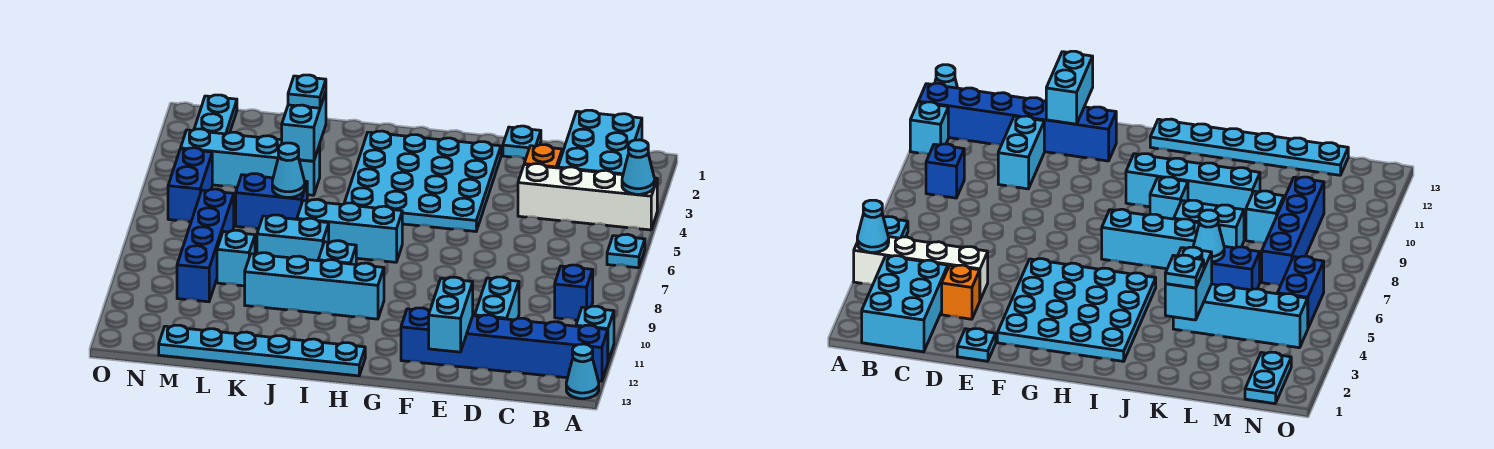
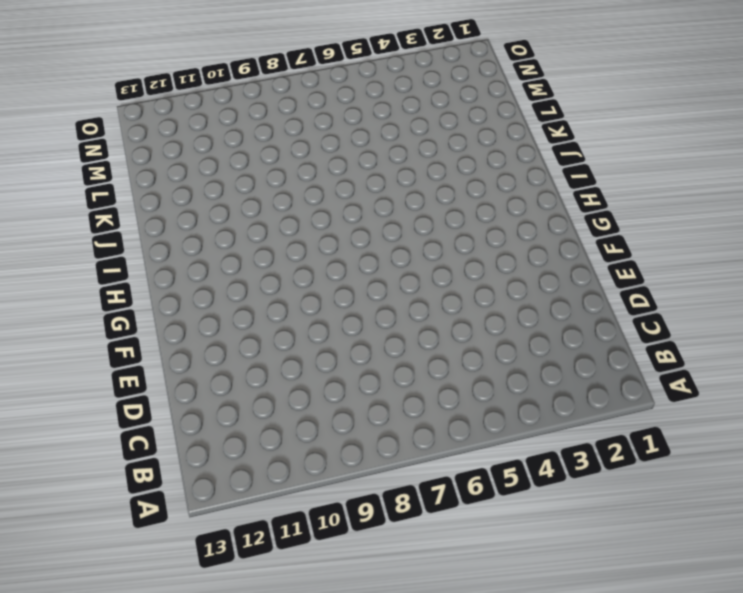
none -> white 1x4 brick [518,164,657,230]
none -> cyan 1x1 plate [607,234,645,268]
none -> cyan 1x1 brick [576,306,614,361]

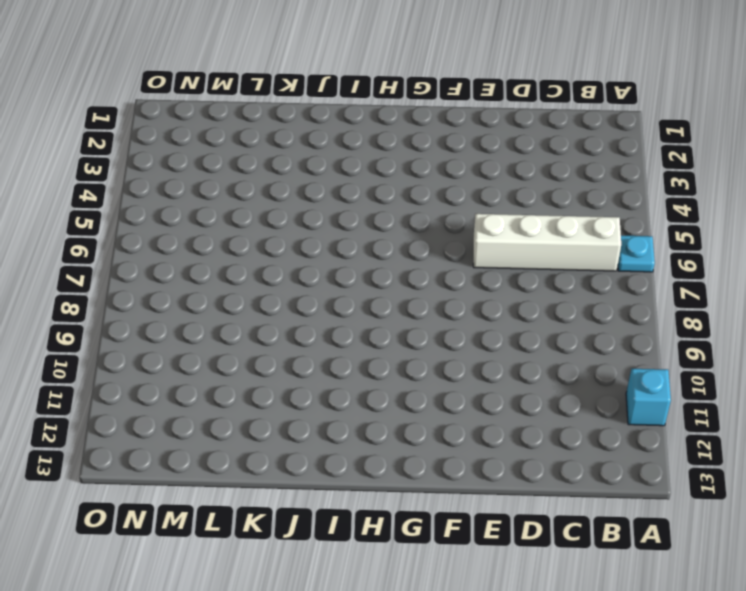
white 1x4 brick [473,214,621,271] -> white 1x4 brick moved to [518,164,657,230]
none -> blue 1x6 brick [401,308,608,381]
none -> cyan 1x1 cone [566,344,599,399]
none -> cyan 2x3 brick [558,110,642,175]

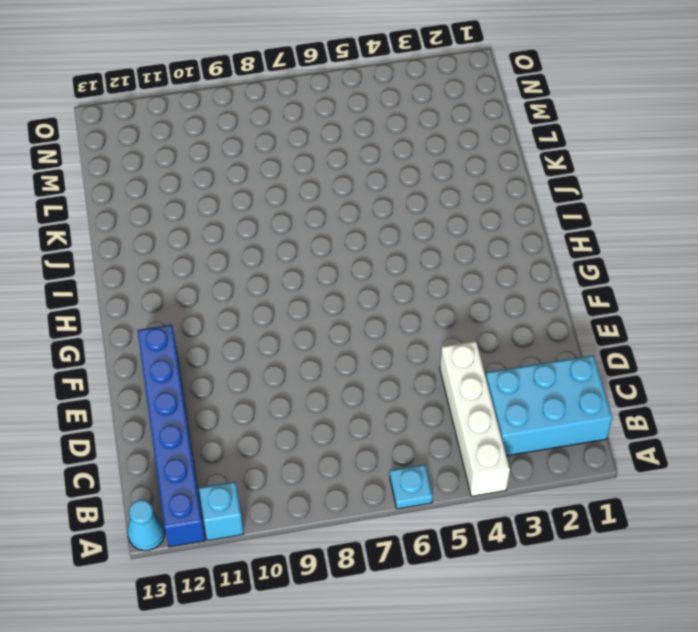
none -> blue 1x1 brick [555,265,593,320]
none -> orange 1x1 brick [524,145,562,168]
none -> cyan 1x2 brick [475,277,519,320]

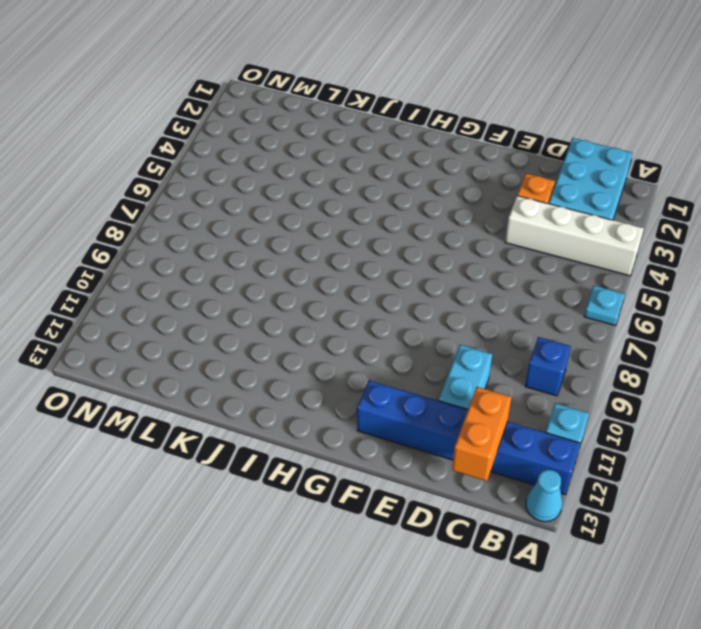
orange 1x2 brick [452,387,511,481] -> none
none -> cyan 1x1 plate [503,126,541,158]
none -> cyan 4x4 plate [344,131,501,231]
none -> cyan 1x3 brick [297,199,402,262]

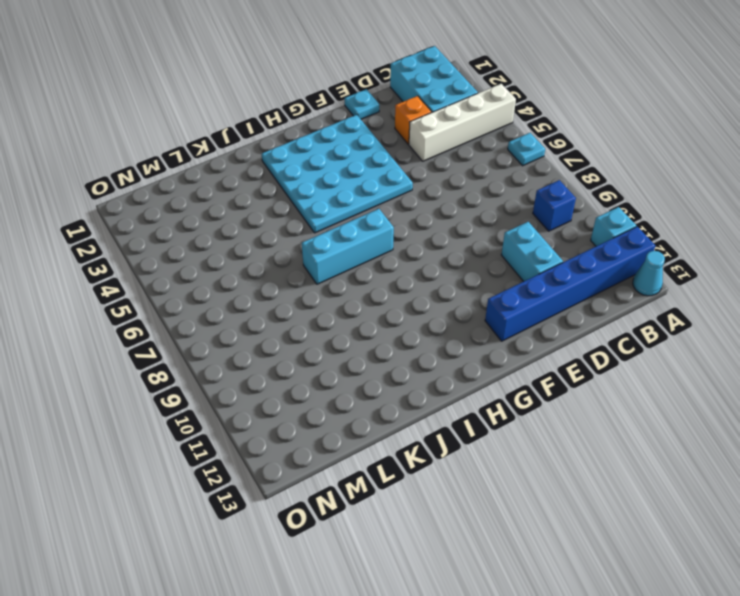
none -> cyan 1x4 brick [245,253,384,319]
none -> cyan 1x6 plate [159,325,365,376]
none -> cyan 1x1 brick [318,241,356,265]

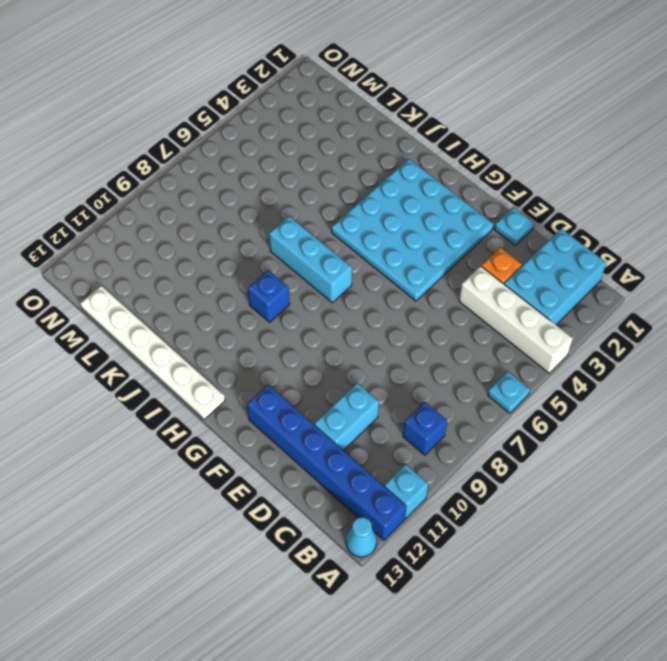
white 1x6 plate [80,286,225,420] -> cyan 1x6 plate [159,325,365,376]
blue 1x1 brick [248,270,290,322] -> cyan 1x1 brick [318,241,356,265]
none -> cyan 1x4 brick [245,253,384,319]
none -> cyan 1x2 brick [257,215,329,261]
none -> cyan 1x4 brick [181,129,320,195]

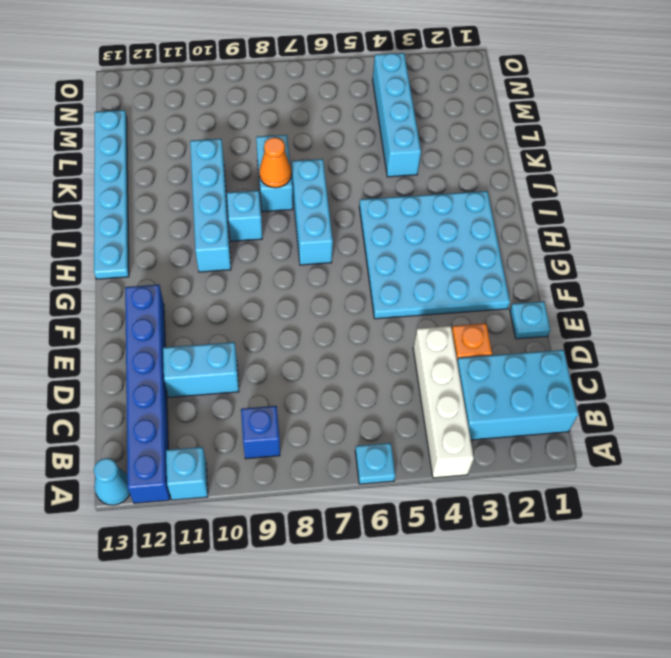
orange 1x1 cone [259,137,291,188] -> none
none -> blue 1x2 brick [236,174,307,229]
none -> cyan 1x1 brick [217,230,255,286]
none -> blue 1x4 brick [177,189,234,302]

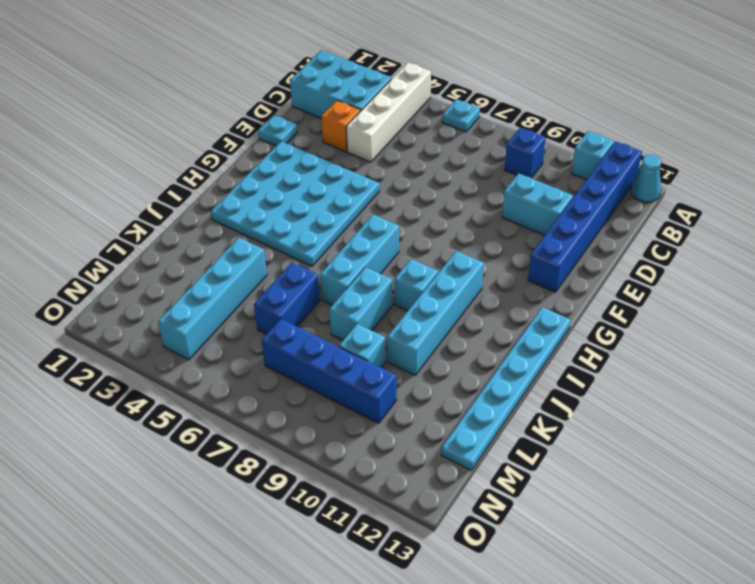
none -> cyan 1x2 plate [194,95,237,134]
none -> blue 1x2 brick [168,148,212,222]
none -> cyan 1x1 cone [622,140,654,194]

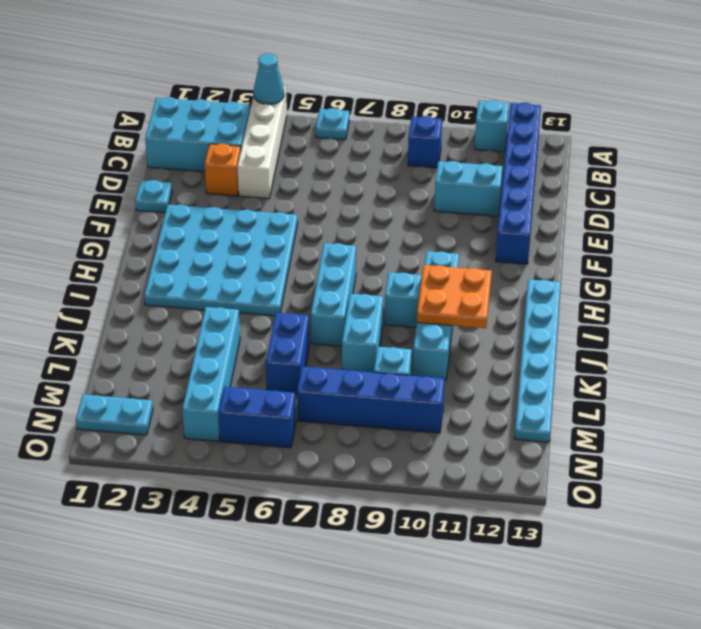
orange 2x2 plate [417,265,492,328] -> none
none -> cyan 1x1 cone [566,344,599,399]
none -> cyan 1x2 brick [429,277,473,352]
none -> cyan 1x2 brick [282,92,326,161]

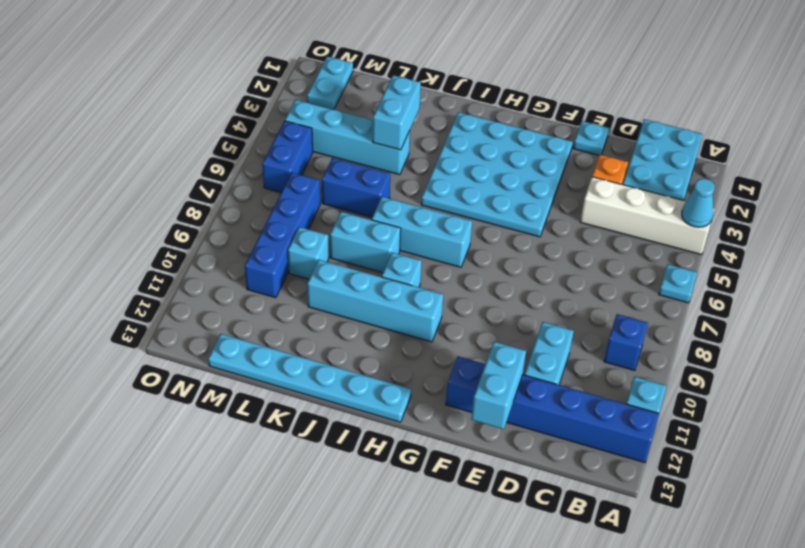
none -> cyan 1x1 cone [566,344,599,399]
none -> cyan 1x1 cone [272,143,305,197]
none -> cyan 1x1 plate [288,75,326,108]

